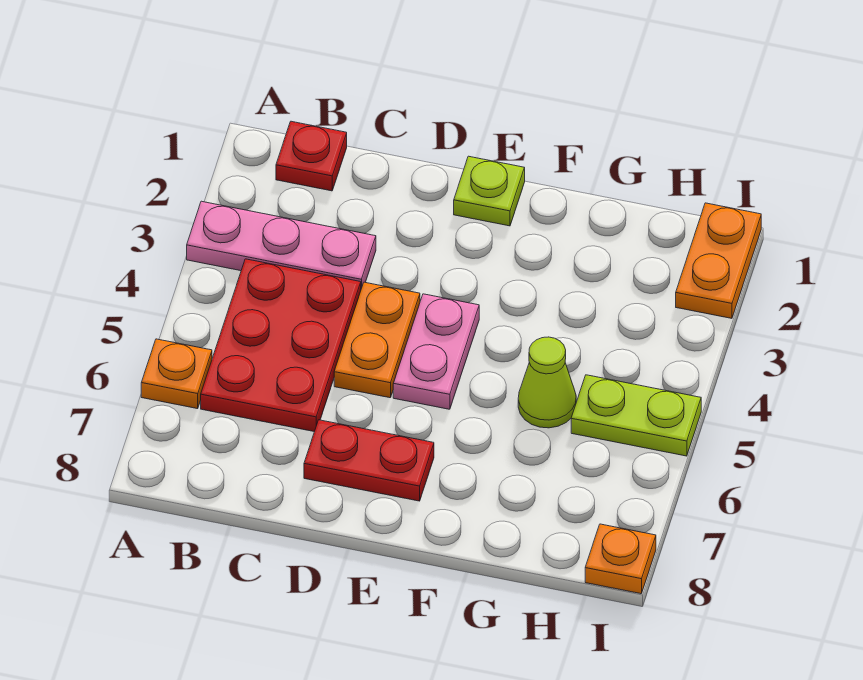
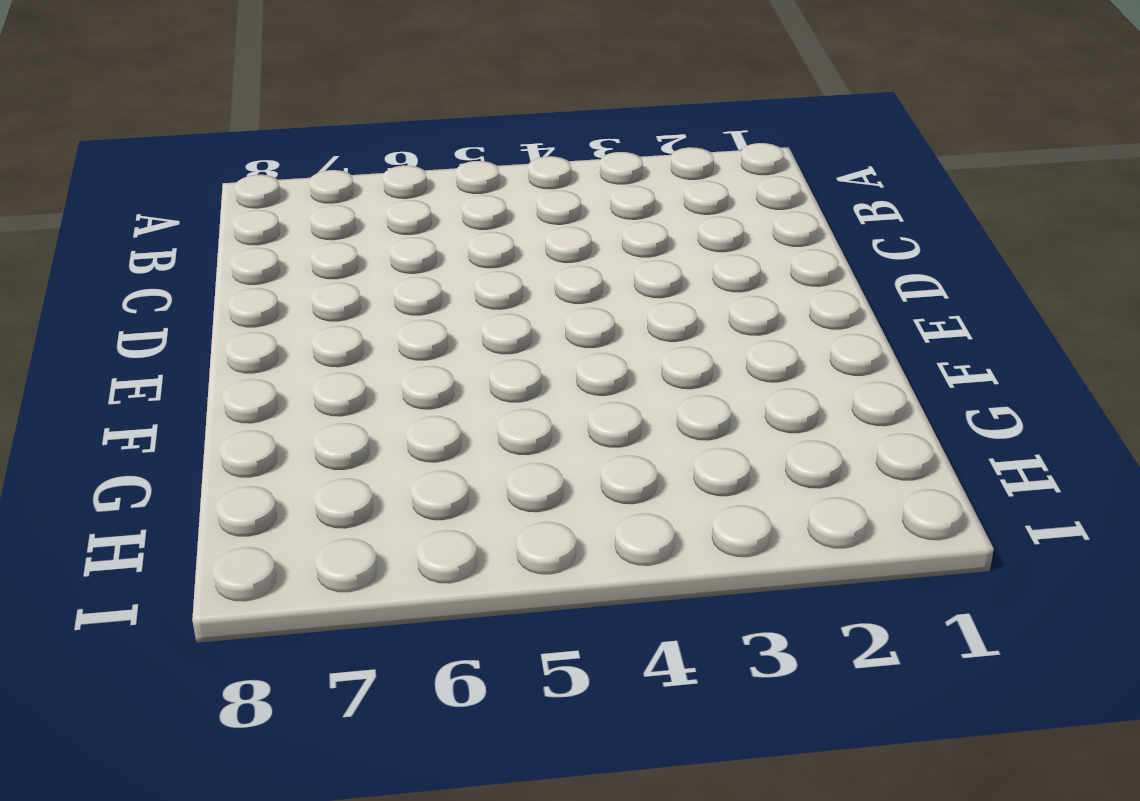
none -> pink 1x3 plate [187,201,376,289]
none -> orange 1x1 plate [141,339,212,409]
none -> red 1x1 plate [276,121,347,191]

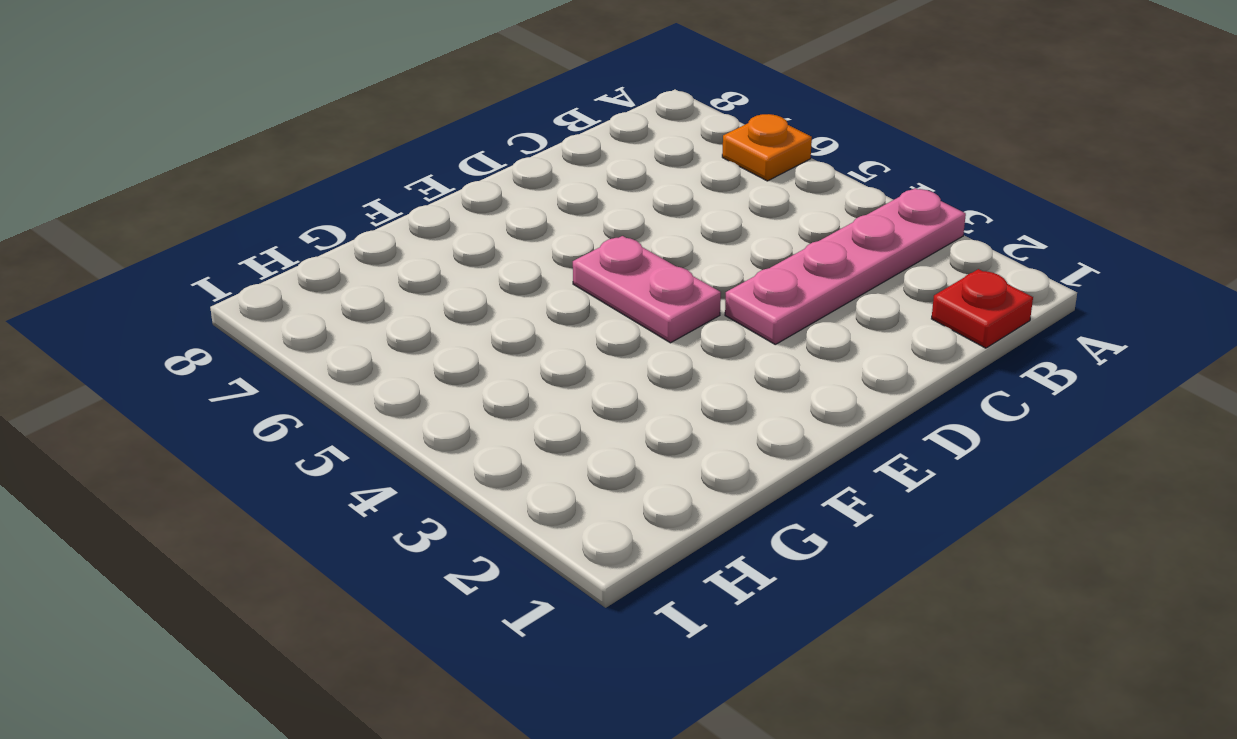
pink 1x4 plate [725,188,966,344] -> pink 1x3 plate [187,201,376,289]
none -> red 2x3 plate [201,259,361,432]
none -> orange 1x2 plate [334,282,420,398]
none -> red 1x2 plate [304,420,434,501]

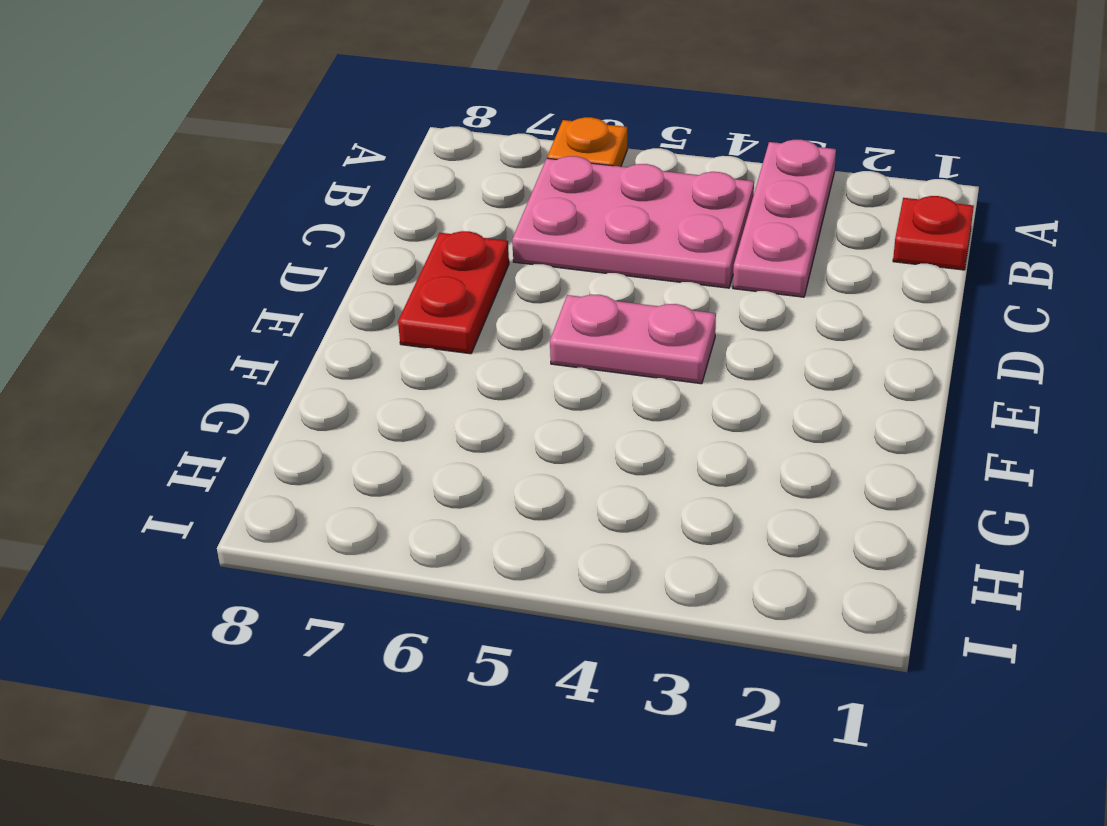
pink 2x3 plate [512,156,754,288] -> red 2x3 plate [201,259,361,432]
none -> orange 1x2 plate [334,282,420,398]
none -> lime 1x1 plate [454,156,525,226]
none -> lime 1x1 cone [518,337,576,428]

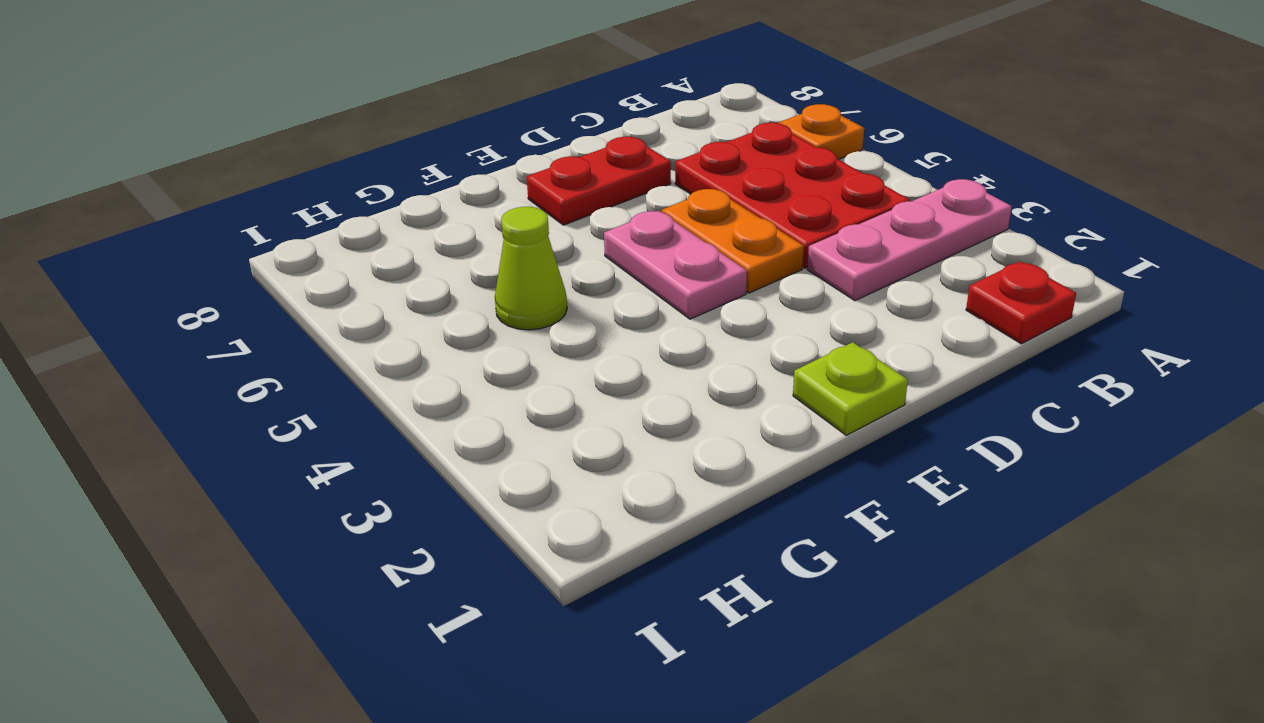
none -> lime 1x2 plate [571,375,701,456]
none -> orange 1x2 plate [676,203,761,318]
none -> orange 1x1 plate [585,524,656,594]

